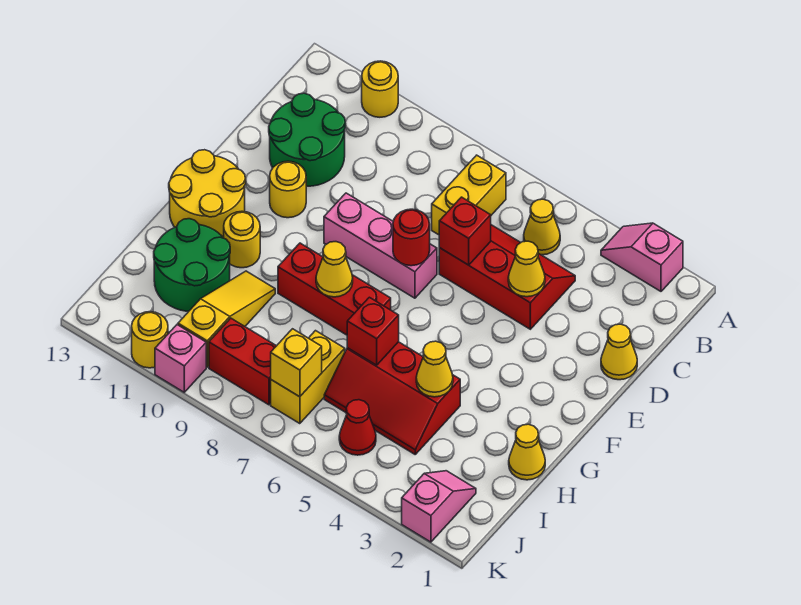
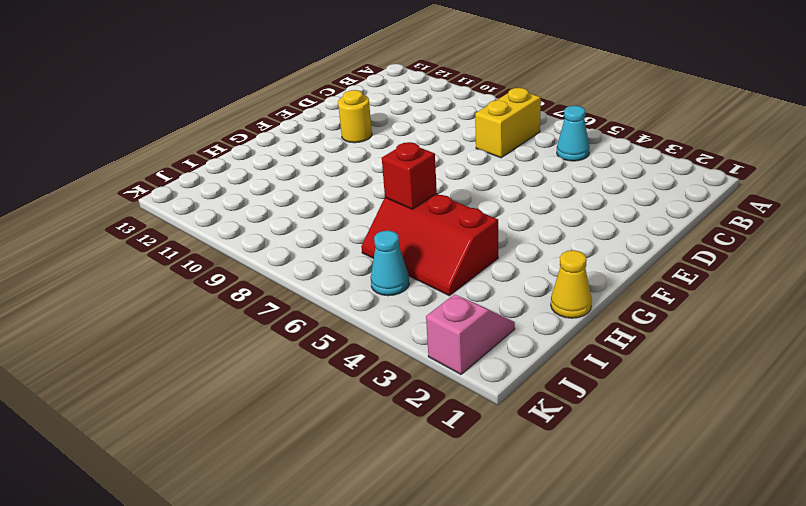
cyan 1x1 cone [557,106,590,161] -> yellow 1x1 cone [524,199,560,255]
cyan 1x1 cone [371,231,409,296] -> red 1x1 cone [339,400,376,455]
none -> pink 1x2 slope [601,223,683,291]
none -> yellow 1x1 round brick [362,61,398,117]
none -> red 2x3 slope [439,225,575,329]

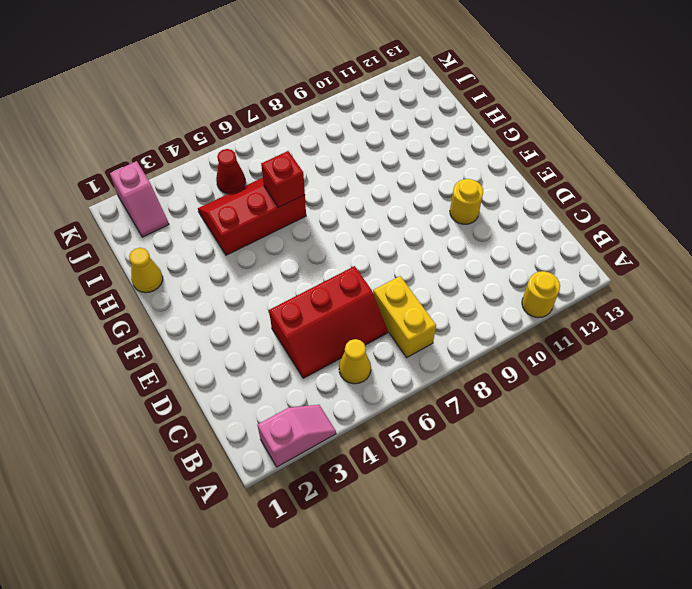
none -> green 2x2 round brick [269,93,345,186]
none -> yellow 1x1 cone [601,324,637,380]
none -> pink 1x3 brick [324,193,437,298]

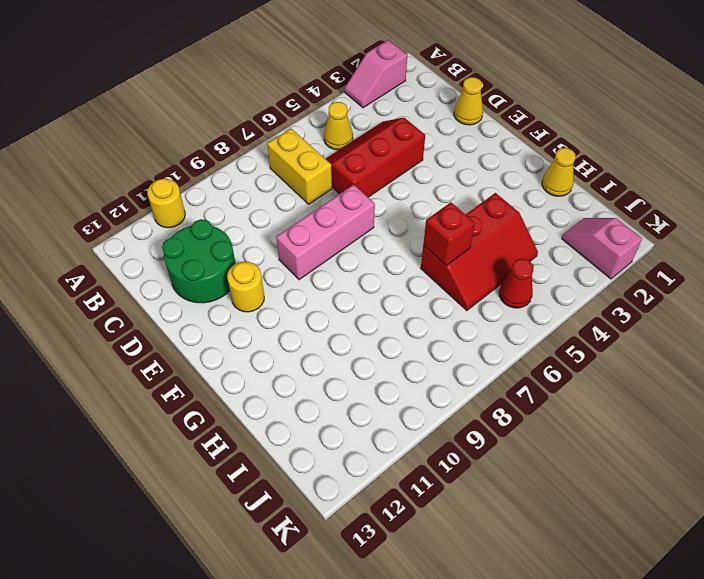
none -> yellow 2x2 round brick [169,150,246,238]
none -> red 1x3 brick [278,243,391,335]
none -> yellow 1x1 round brick [224,211,260,268]

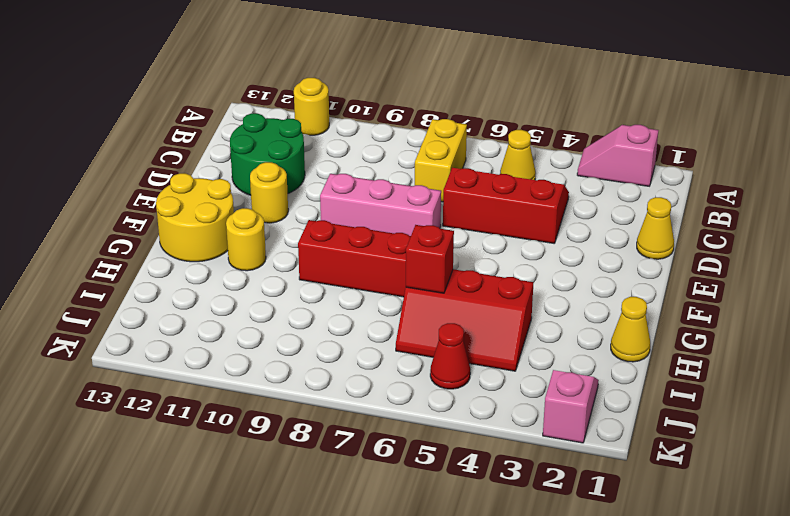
none -> yellow 1x3 slope [178,271,275,367]
none -> green 2x2 round brick [154,219,230,311]
none -> yellow 1x2 brick [271,331,345,424]

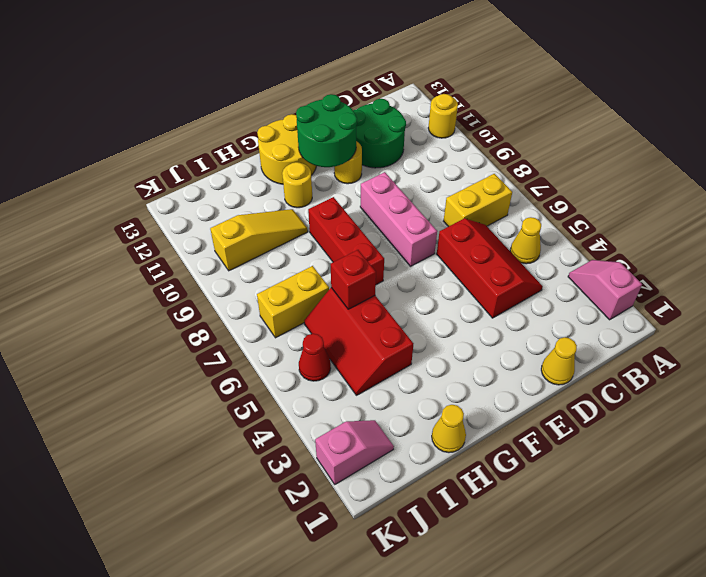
green 2x2 round brick [296,94,357,167] -> green 2x2 round brick moved to [154,219,230,311]
none -> red 1x2 brick [209,318,276,405]
none -> pink 1x1 brick [155,325,206,392]
none -> yellow 1x1 round brick [132,312,168,368]

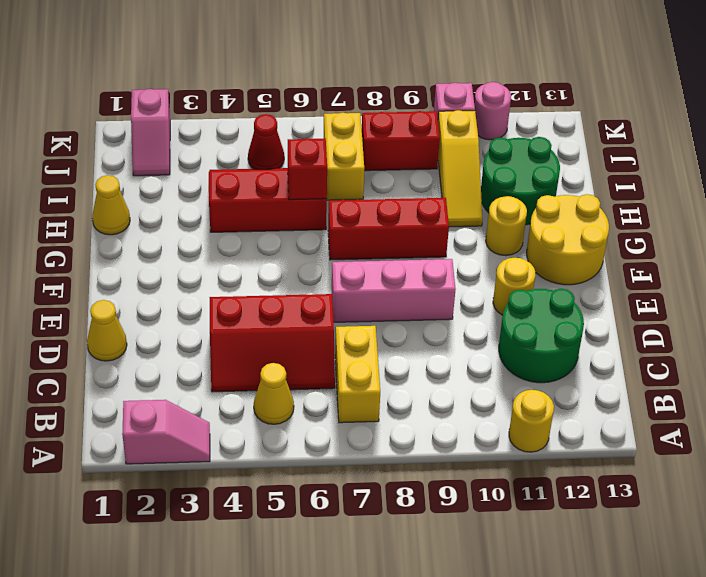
pink 1x1 round brick [474,82,511,140] -> yellow 1x1 round brick [132,312,168,368]
none -> yellow 1x1 cone [508,241,545,297]
none -> red 1x1 brick [439,197,491,265]
none -> red 1x1 round brick [393,209,430,266]

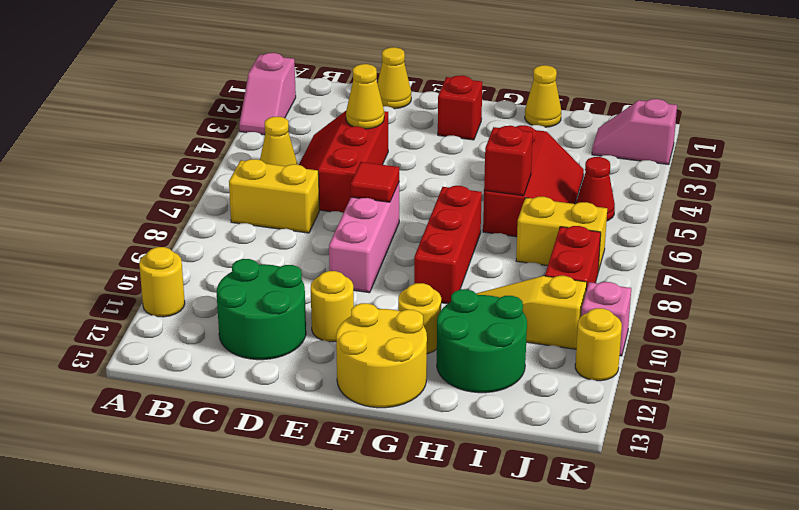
red 1x1 tile [351,162,399,202] -> red 1x1 round brick [393,209,430,266]
red 1x1 brick [438,75,482,140] -> red 1x1 brick moved to [439,197,491,265]
none -> yellow 1x1 cone [316,242,353,297]
none -> yellow 1x1 cone [416,341,453,397]
none -> yellow 1x1 brick [271,329,322,397]

